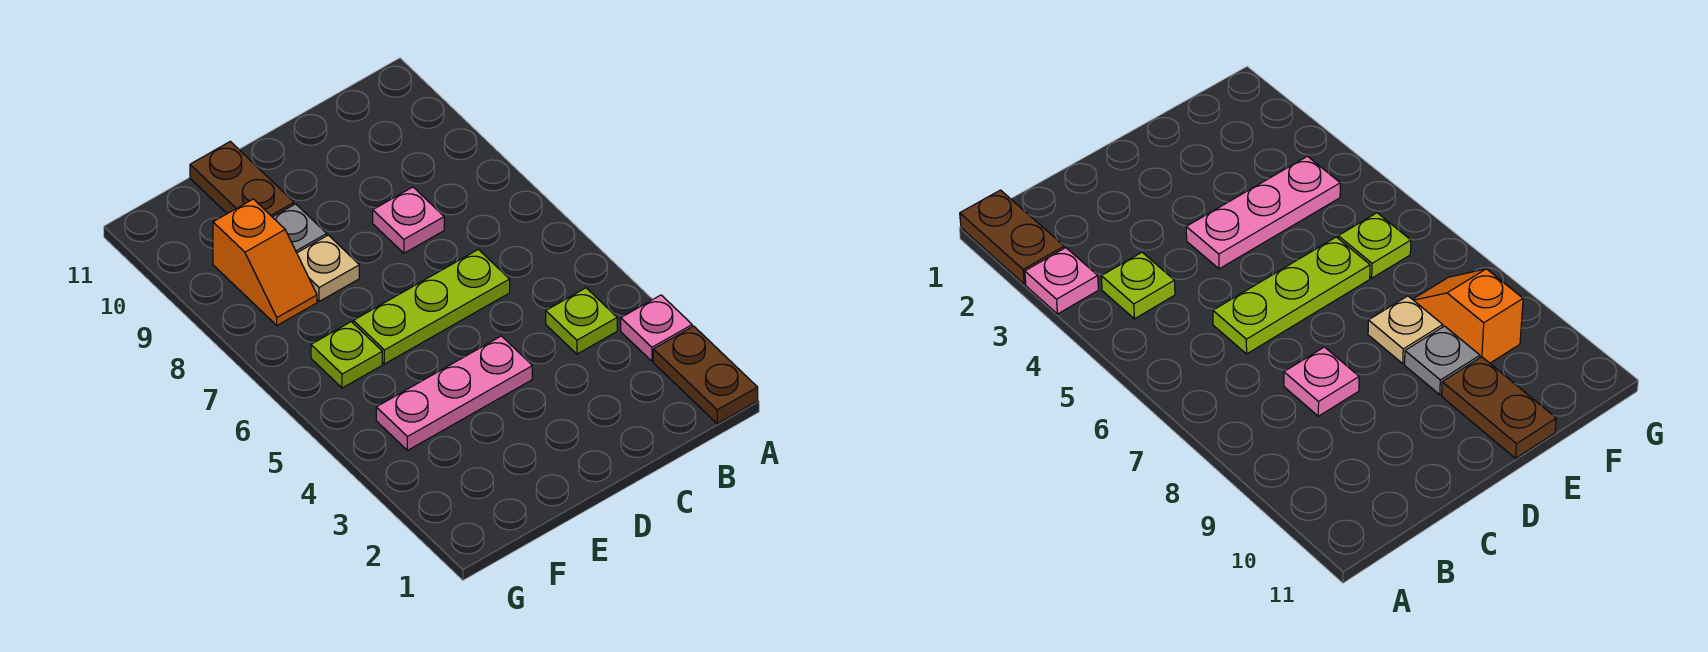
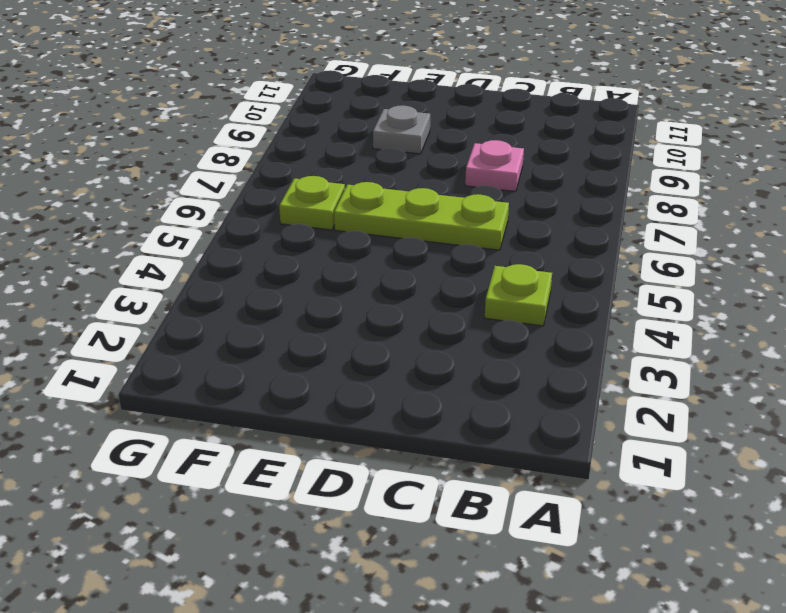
none -> brown 1x2 plate [653,326,758,424]
none -> pink 1x1 plate [621,295,692,361]

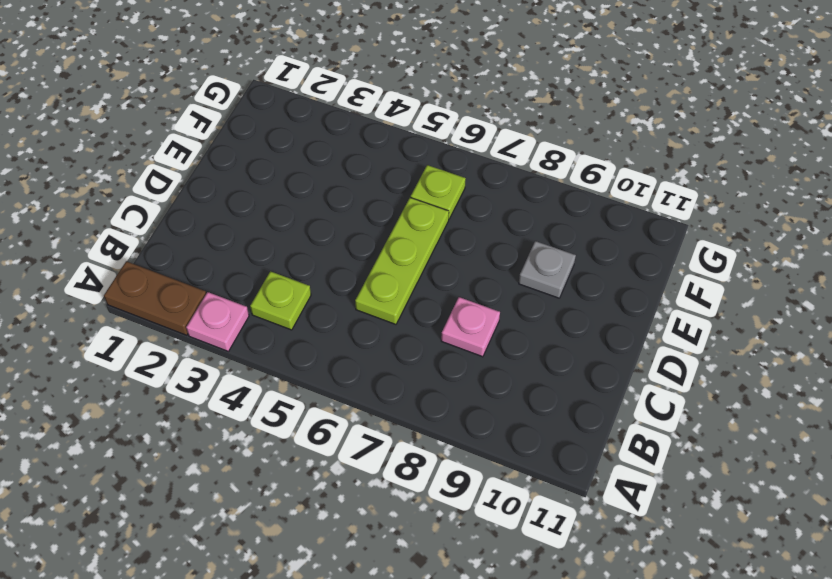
none -> pink 1x3 plate [376,336,532,450]
none -> tan 1x1 plate [297,235,359,301]

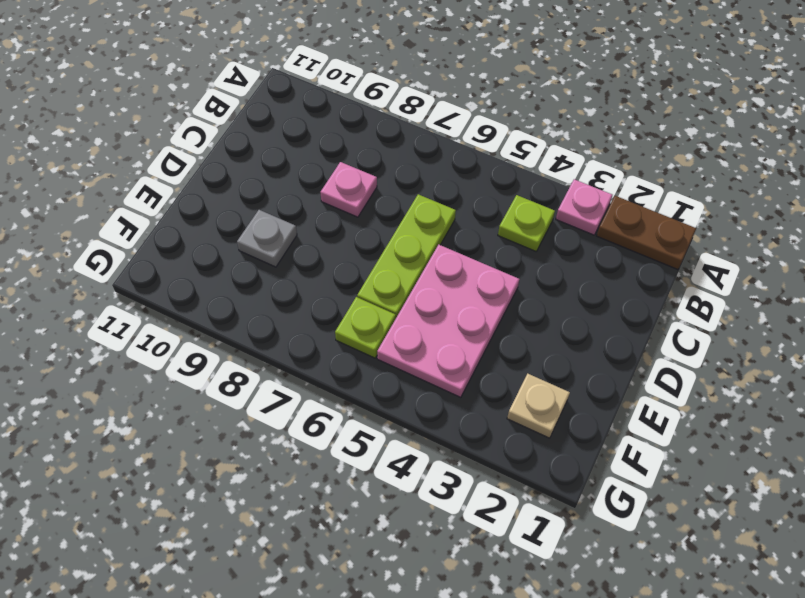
pink 2x3 plate [377,245,519,397] -> pink 1x3 plate [376,336,532,450]
tan 1x1 plate [507,374,570,438] -> tan 1x1 plate moved to [297,235,359,301]
none -> brown 1x2 plate [190,141,294,217]
none -> orange 1x2 slope [213,199,317,325]

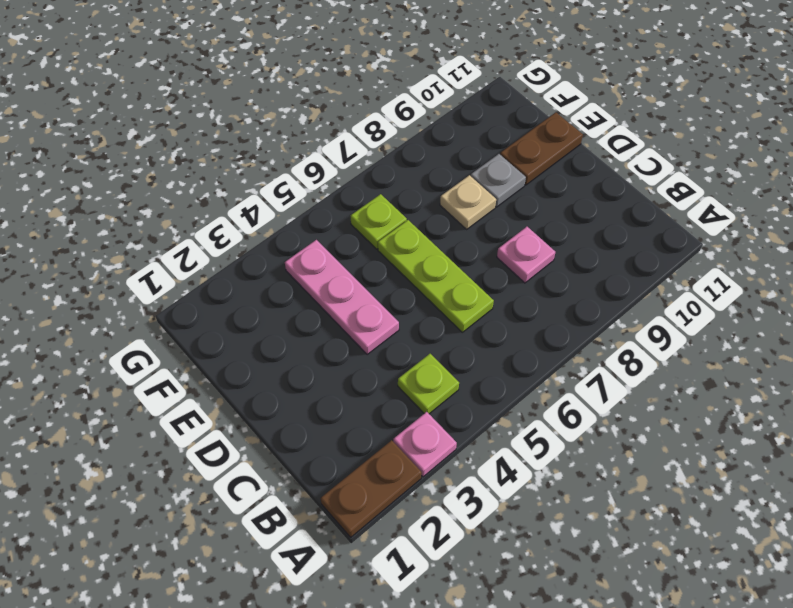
none -> orange 1x2 slope [213,199,317,325]

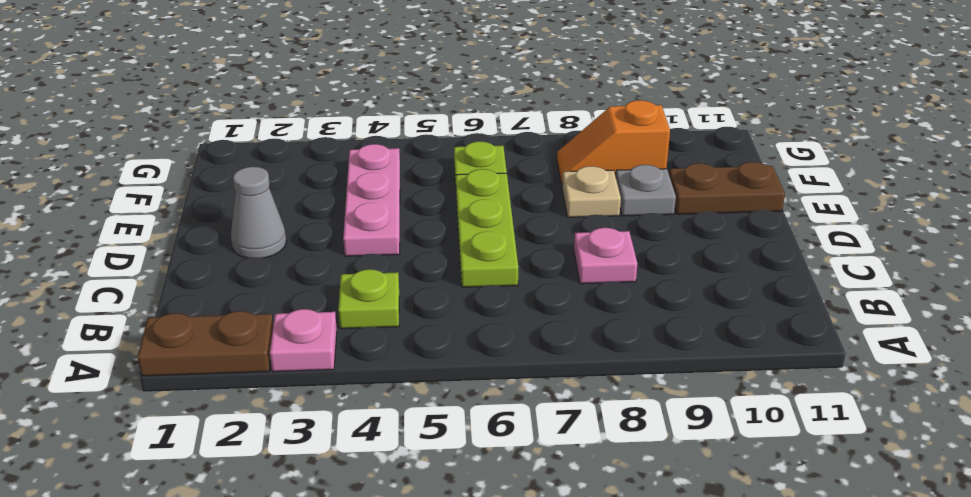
grey 1x1 cone [231,167,286,258] -> none

